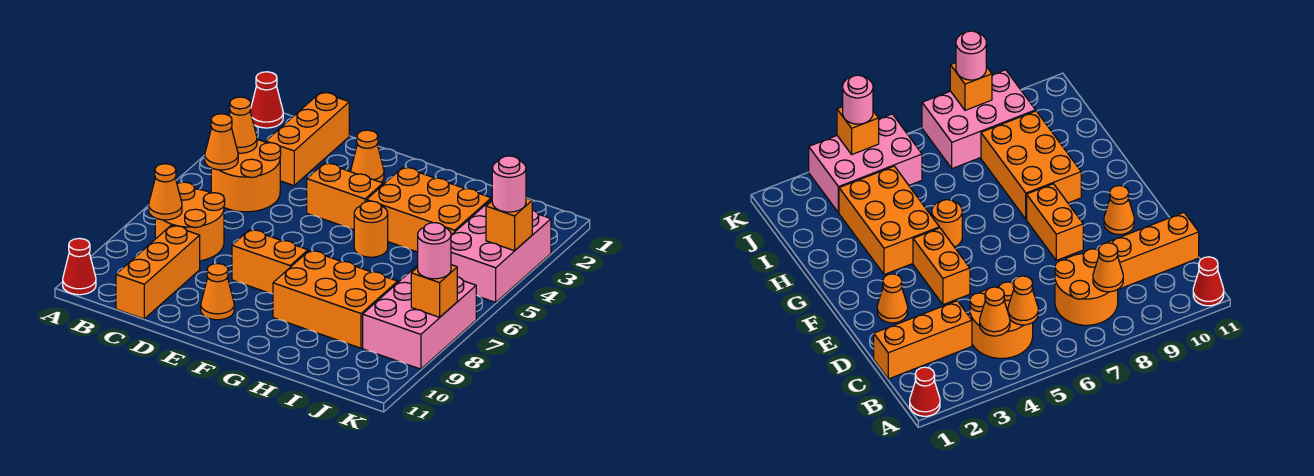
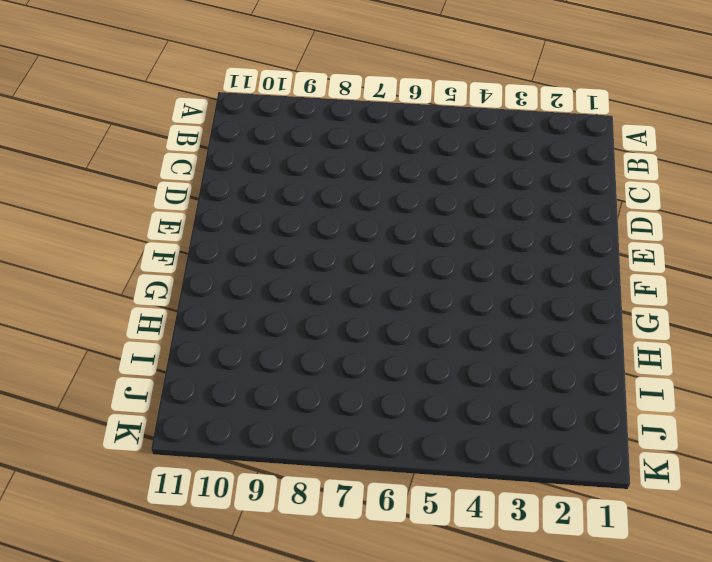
none -> red 1x1 cone [250,72,283,128]
none -> red 1x1 cone [63,238,96,295]
none -> orange 2x2 round brick [211,140,281,212]

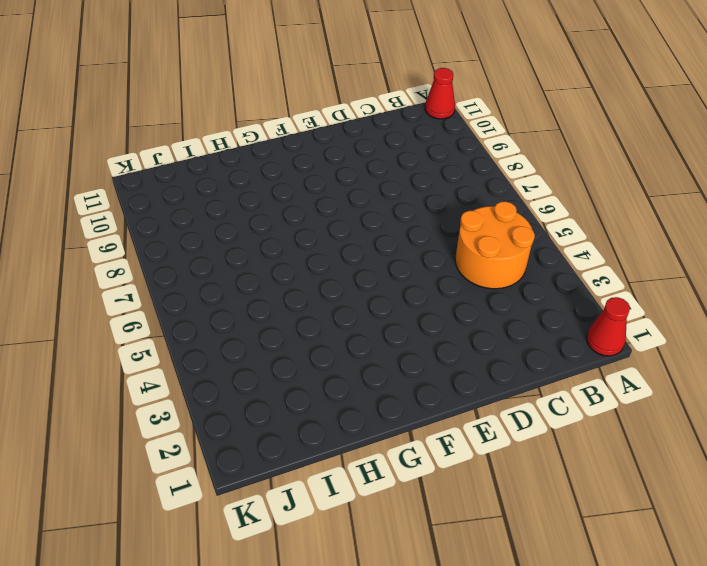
none -> orange 2x2 round brick [155,182,225,261]
none -> orange 1x3 brick [266,92,349,186]
none -> orange 1x3 brick [116,225,200,319]

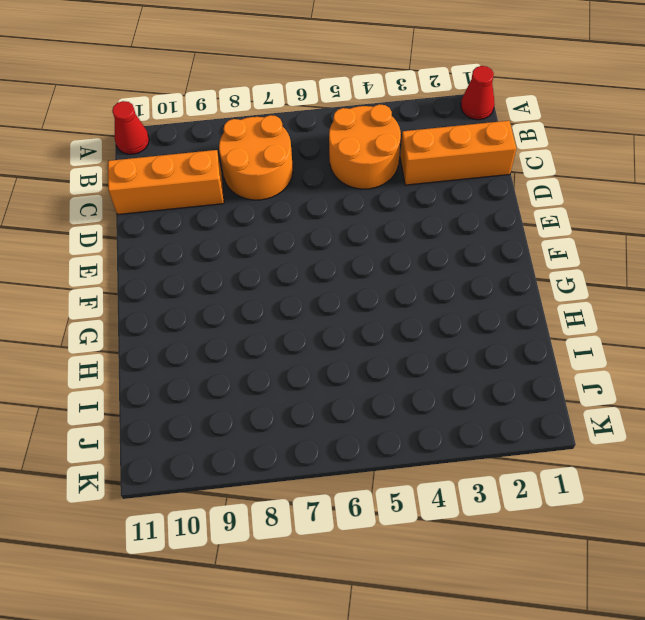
none -> orange 1x1 cone [351,130,384,182]
none -> orange 1x2 brick [307,163,383,230]
none -> orange 1x2 brick [232,230,308,294]

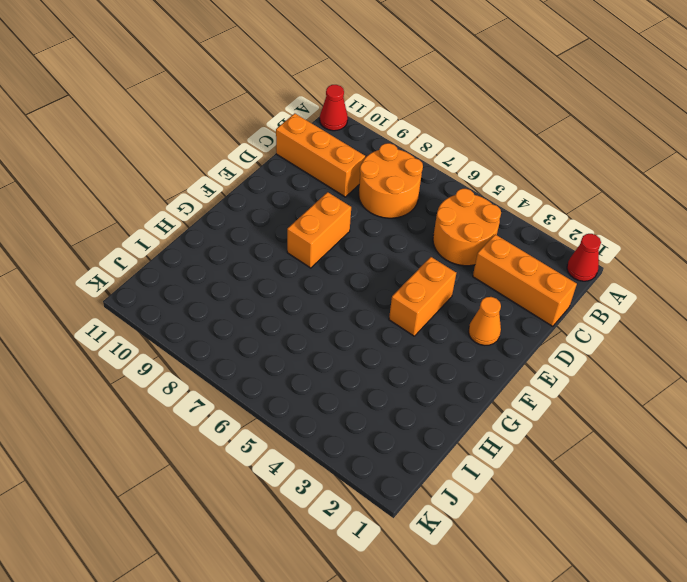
none -> orange 1x1 cone [201,264,234,320]
none -> orange 2x3 brick [367,167,491,252]
none -> orange 1x1 round brick [354,201,388,257]

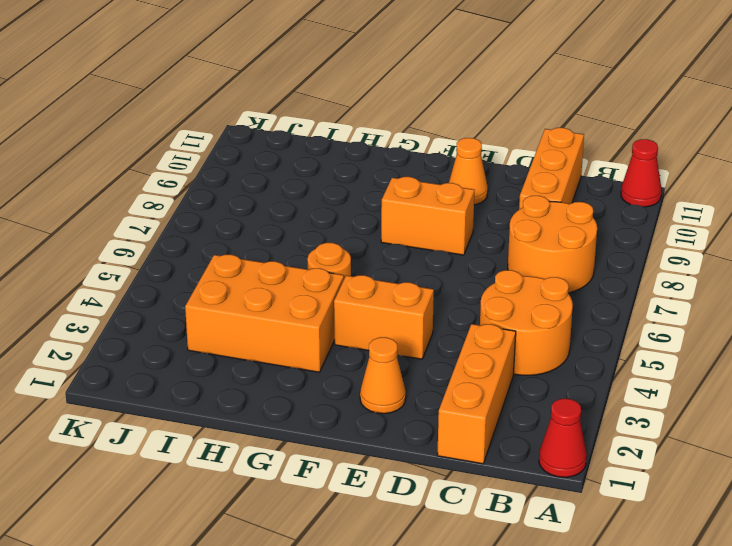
none -> orange 2x3 brick [273,250,398,348]
none -> pink 2x3 brick [451,199,551,302]
none -> pink 2x3 brick [363,265,476,369]

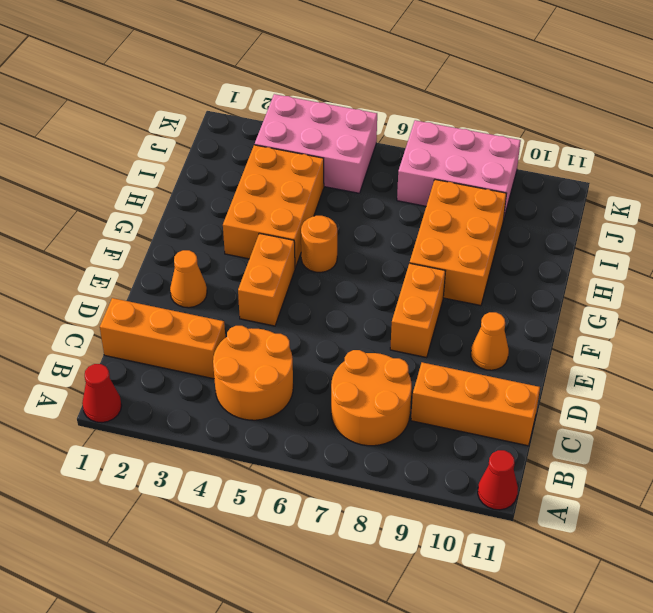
none -> orange 1x1 cone [229,97,257,153]
none -> orange 1x1 cone [205,114,238,170]
none -> orange 1x1 cone [149,164,182,220]

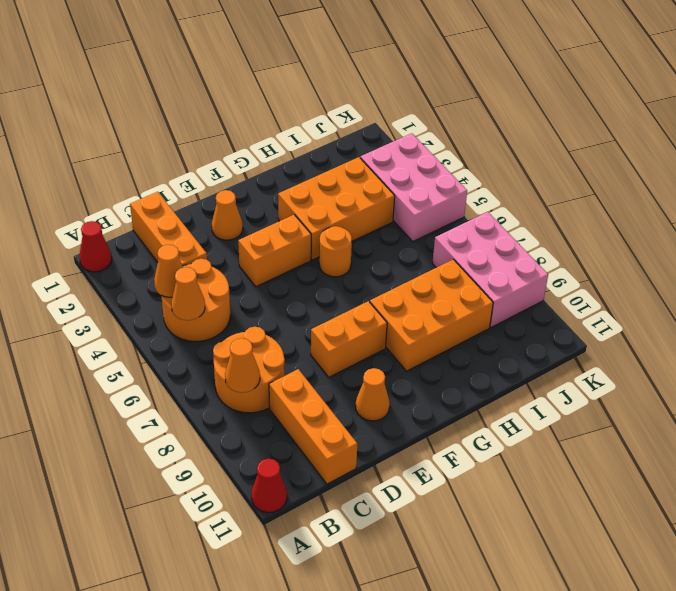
none -> orange 1x1 brick [486,198,532,251]
none -> orange 1x1 brick [411,265,457,317]
none -> pink 1x1 round brick [492,156,526,212]

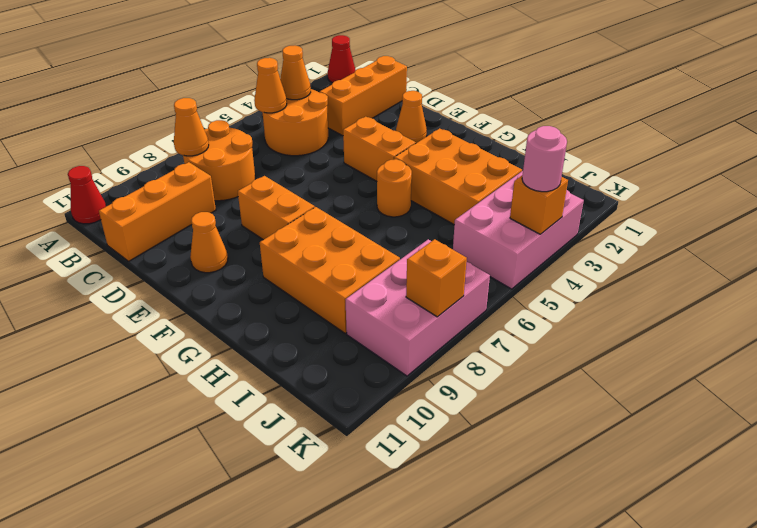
none -> pink 1x1 round brick [418,223,451,279]

